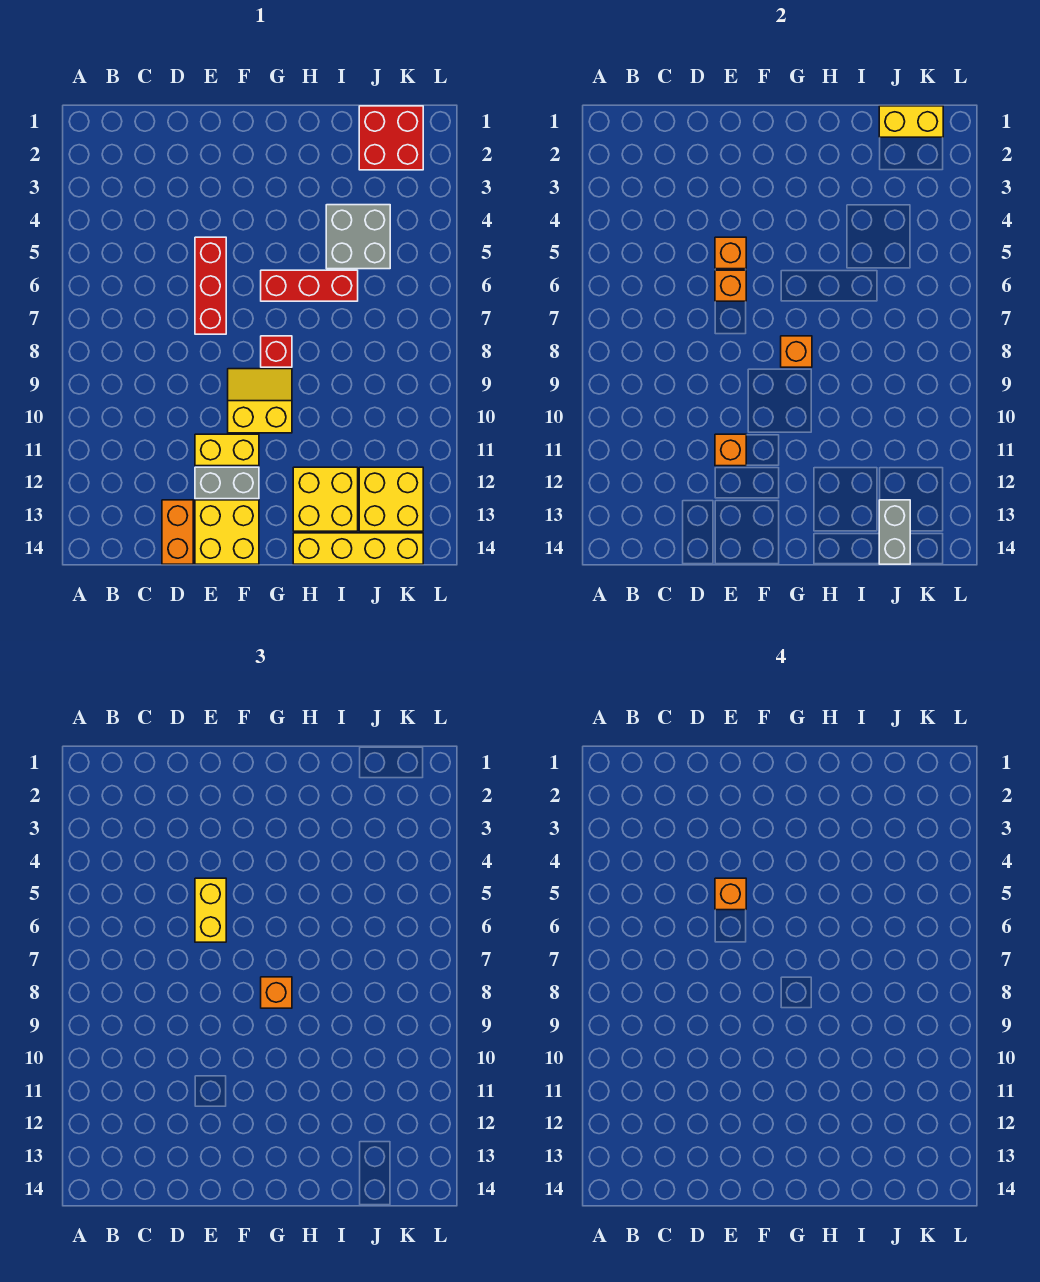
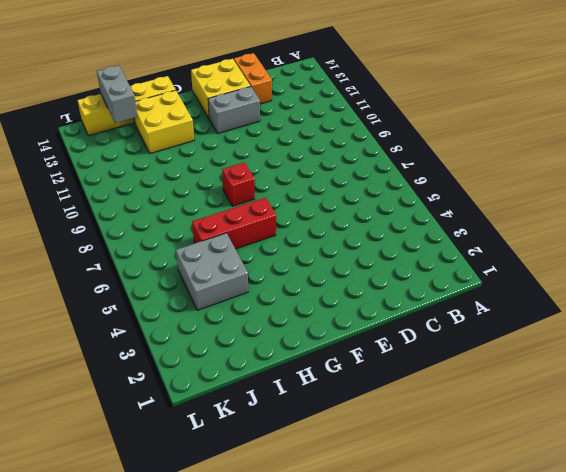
none -> red 1x3 brick [195,237,226,334]
none -> yellow 1x2 brick [195,434,259,466]
none -> yellow 2x2 slope [228,369,292,433]

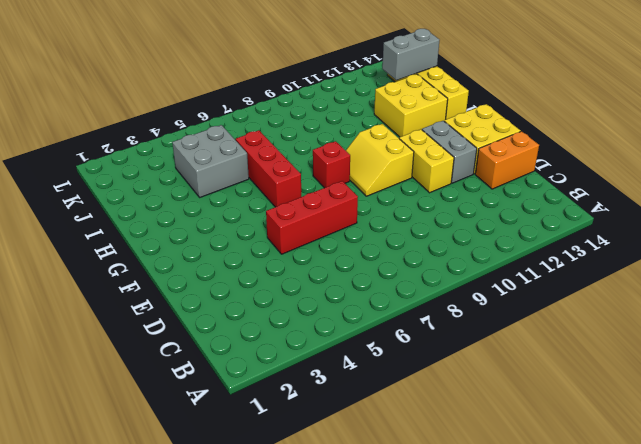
none -> red 2x2 brick [359,106,423,170]
none -> yellow 2x2 brick [359,467,423,531]
none -> orange 1x1 brick [715,237,746,269]

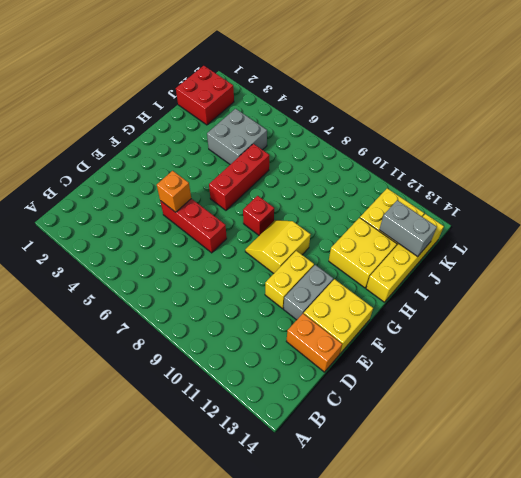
none -> orange 1x1 brick [715,270,746,301]
none -> orange 1x1 brick [715,434,746,466]
none -> orange 1x1 brick [781,336,812,367]

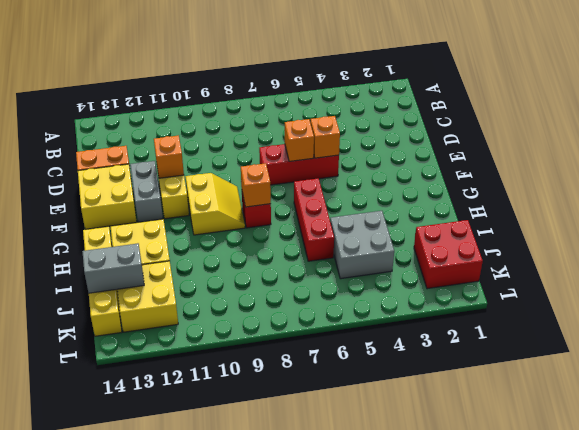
none -> yellow 1x2 brick [879,106,943,137]
none -> yellow 1x2 brick [195,878,226,942]
none -> orange 1x1 brick [261,977,292,1008]

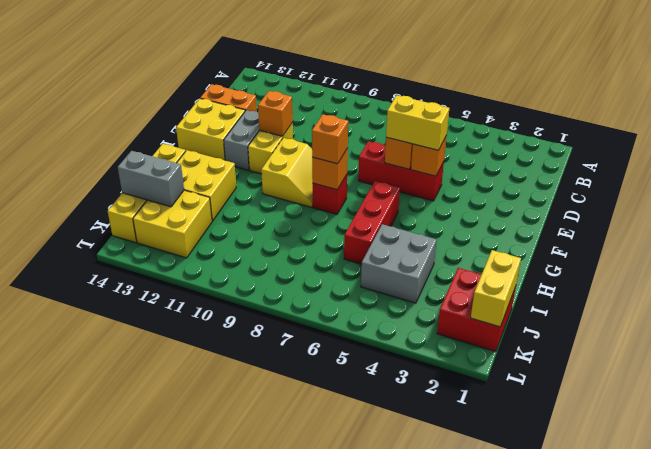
none -> orange 1x1 brick [715,878,746,910]

